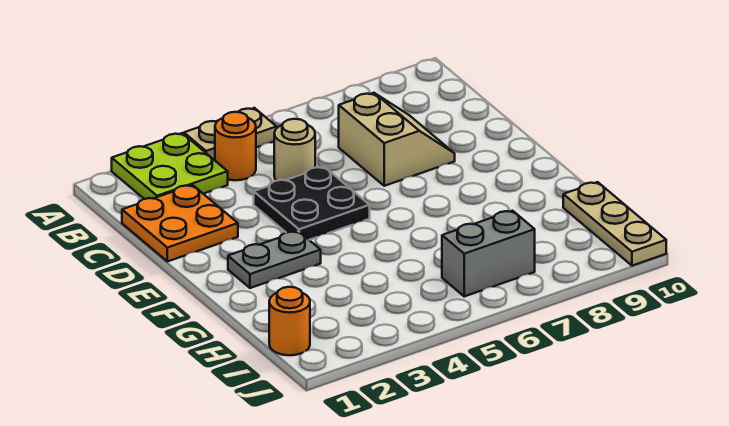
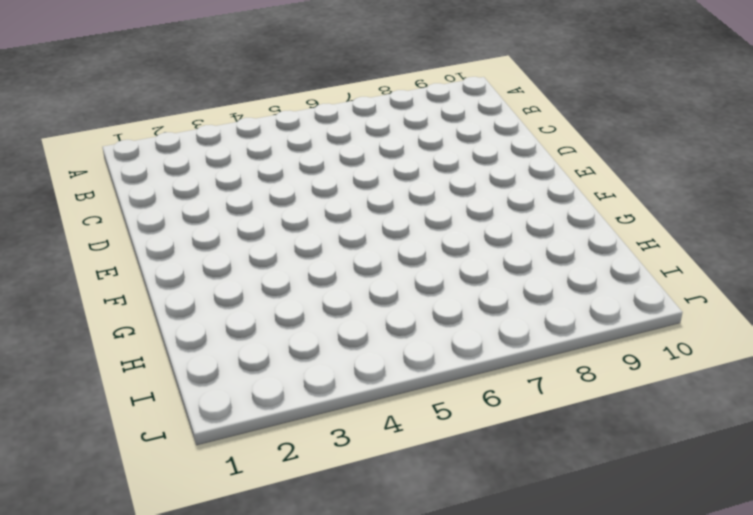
none -> lime 2x2 plate [112,133,228,199]
none -> tan 1x2 plate [184,108,277,160]

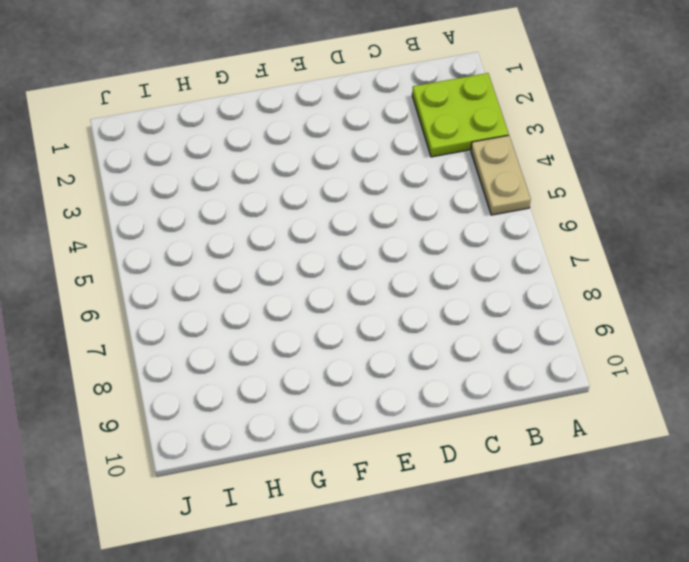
none -> orange 1x1 round brick [215,112,256,180]
none -> orange 2x2 plate [122,185,238,262]

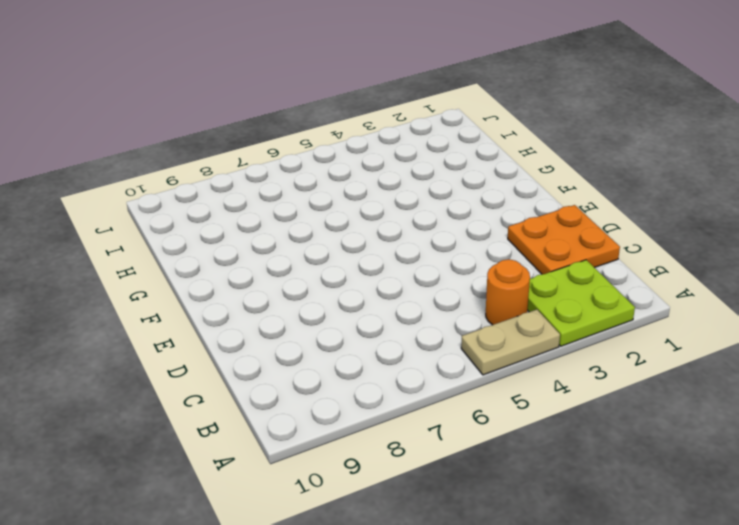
none -> tan 1x1 round brick [274,119,315,181]
none -> tan 2x2 slope [339,93,455,186]

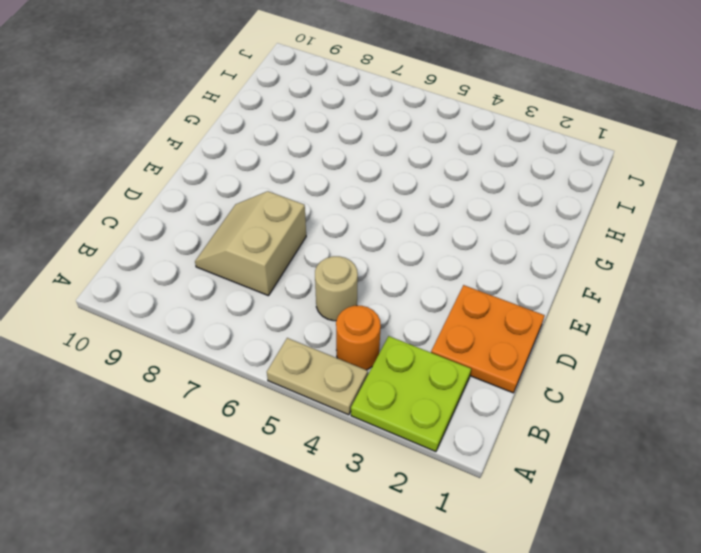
none -> black 2x2 plate [254,167,370,240]
none -> grey 1x2 plate [228,231,321,288]

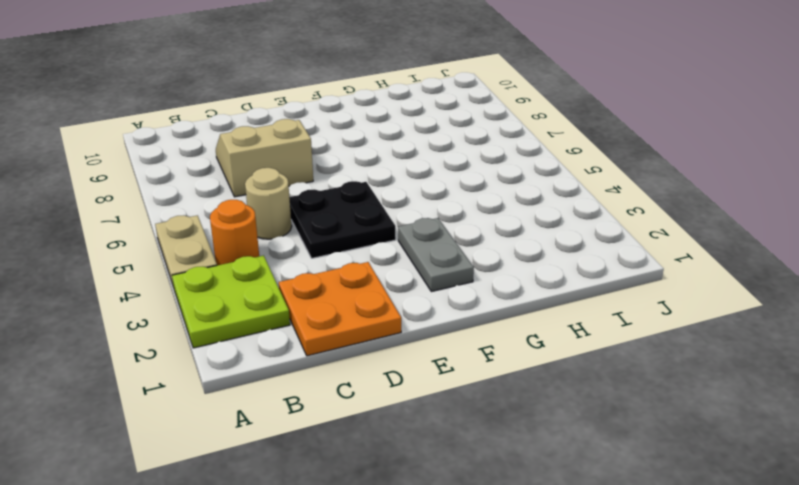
none -> tan 1x3 plate [563,182,666,266]
none -> orange 1x1 round brick [269,287,310,355]

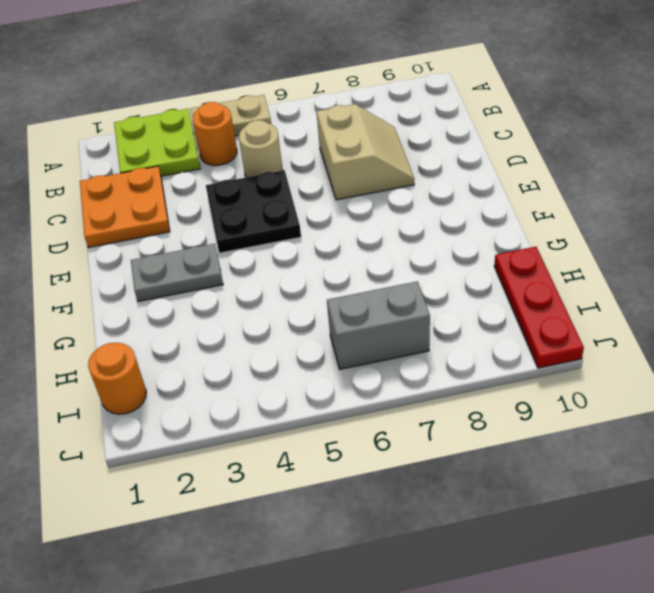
red 1x3 plate [494,247,584,368] -> tan 1x3 plate [563,182,666,266]

